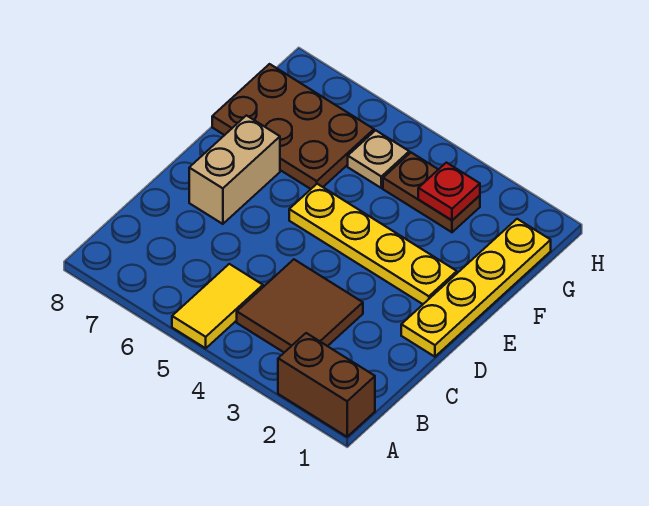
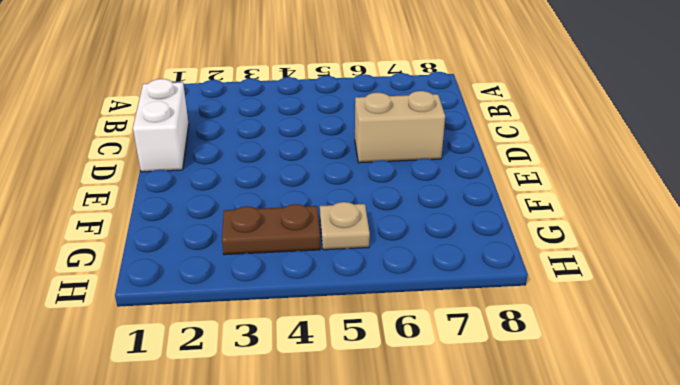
white 1x2 brick [133,79,189,172] -> yellow 1x4 plate [401,219,551,357]
tan 1x2 brick [355,91,445,163] -> tan 1x2 brick turned to [189,115,280,224]
none -> brown 1x2 brick [278,333,375,437]
none -> yellow 1x2 tile [172,264,263,348]

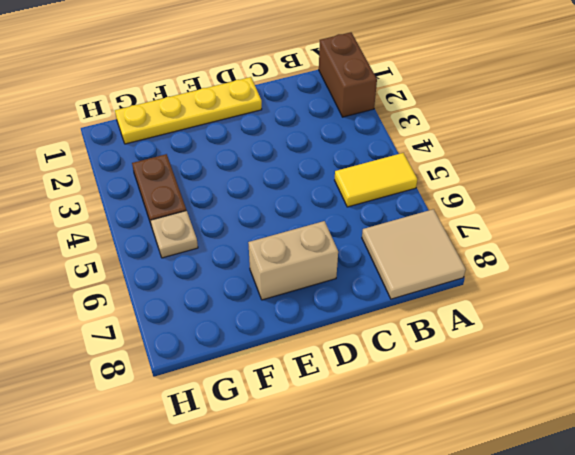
tan 2x2 tile [362,209,466,299] -> none
none -> brown 2x2 tile [237,259,363,352]
none -> yellow 1x4 plate [289,184,457,304]

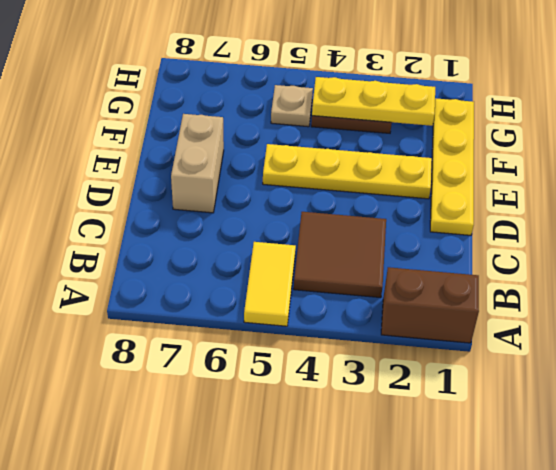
yellow 1x3 plate [312,77,435,126] -> red 1x1 plate [418,163,480,220]
none -> brown 2x3 plate [212,64,374,189]

